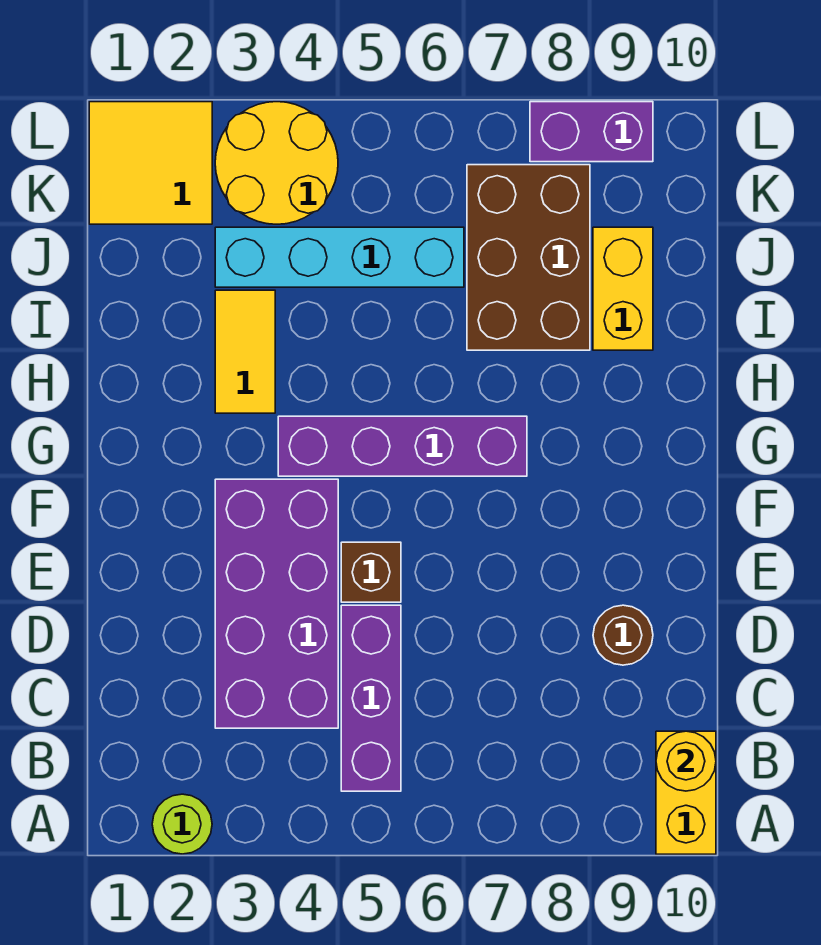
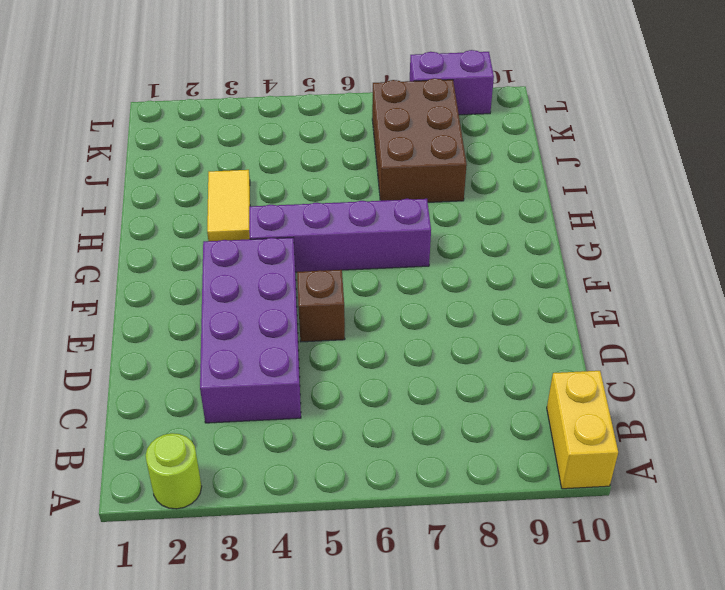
none -> purple 1x3 brick [341,605,401,791]
none -> brown 1x1 round brick [593,605,653,665]
none -> yellow 1x2 brick [593,227,653,350]

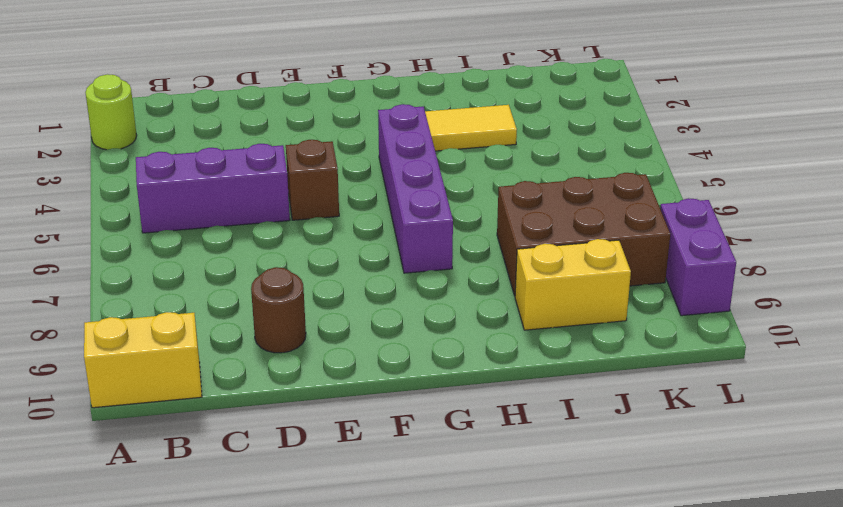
none -> purple 2x4 brick [215,479,338,728]
none -> cyan 1x4 brick [215,227,464,287]
none -> yellow 2x2 tile [89,102,212,224]

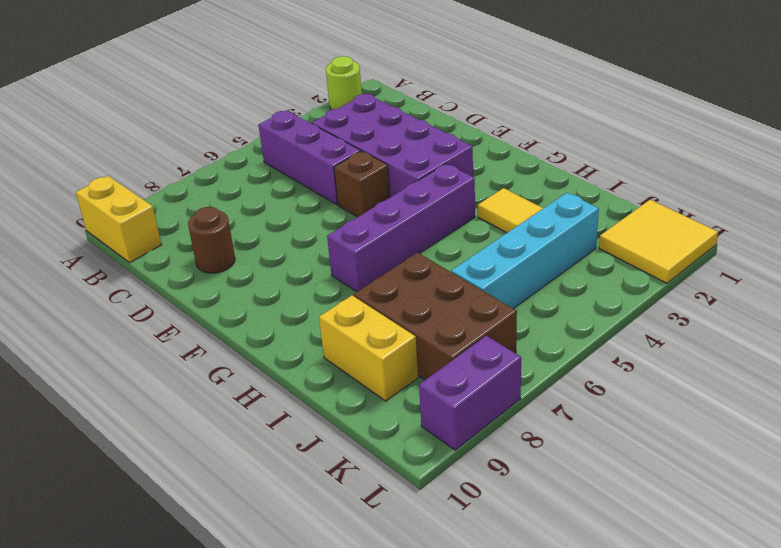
none -> yellow 2x2 round brick [215,102,338,224]
none -> yellow 1x1 round brick [656,731,716,791]

